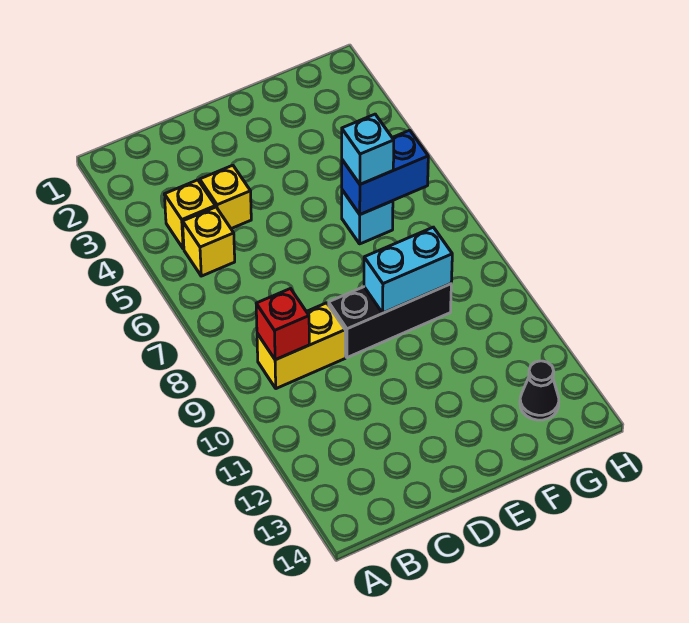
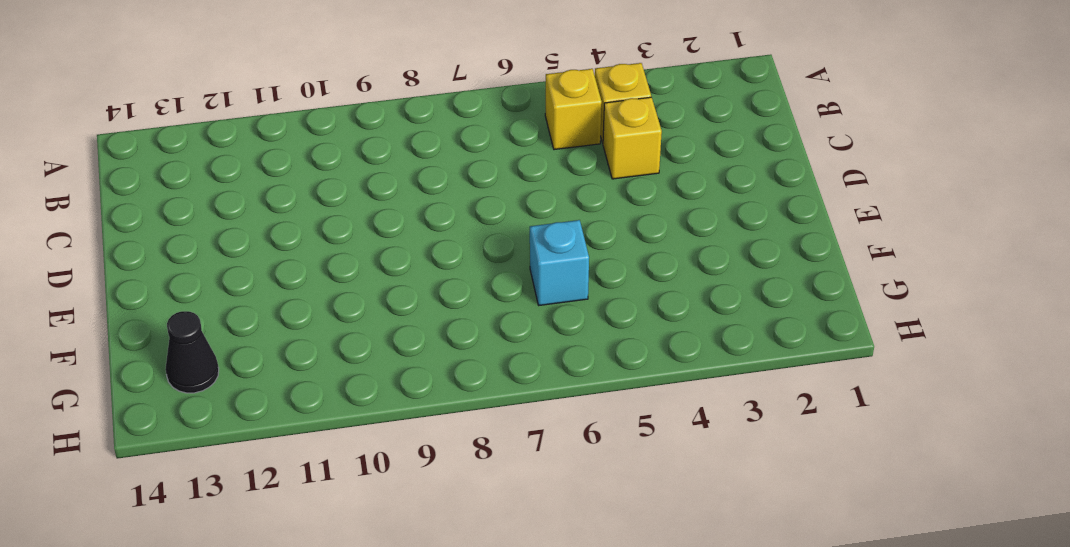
none -> yellow 1x2 brick [257,303,345,389]
none -> black 1x3 brick [329,284,451,358]

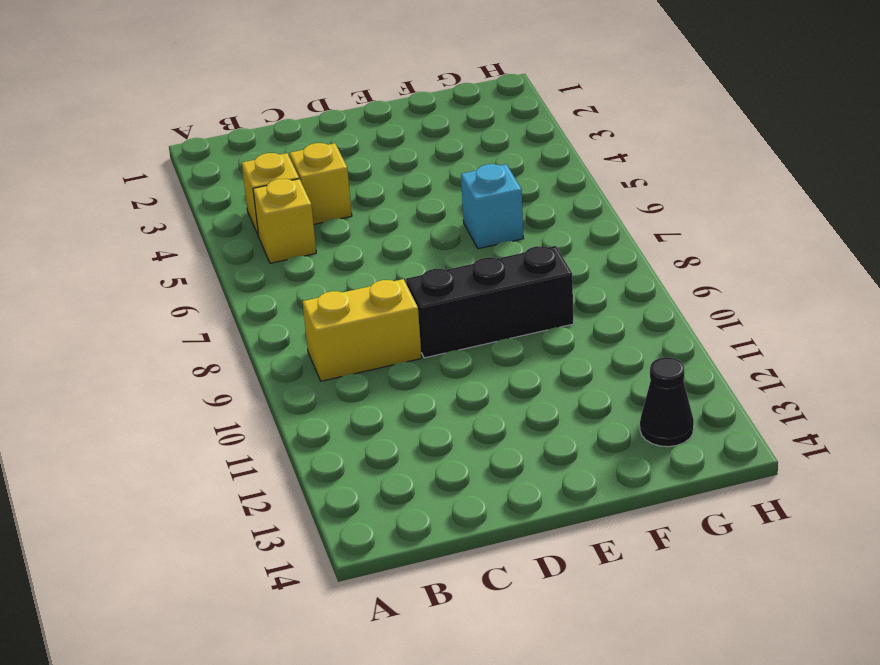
none -> red 1x1 brick [256,289,309,360]
none -> cyan 1x2 brick [364,227,452,313]

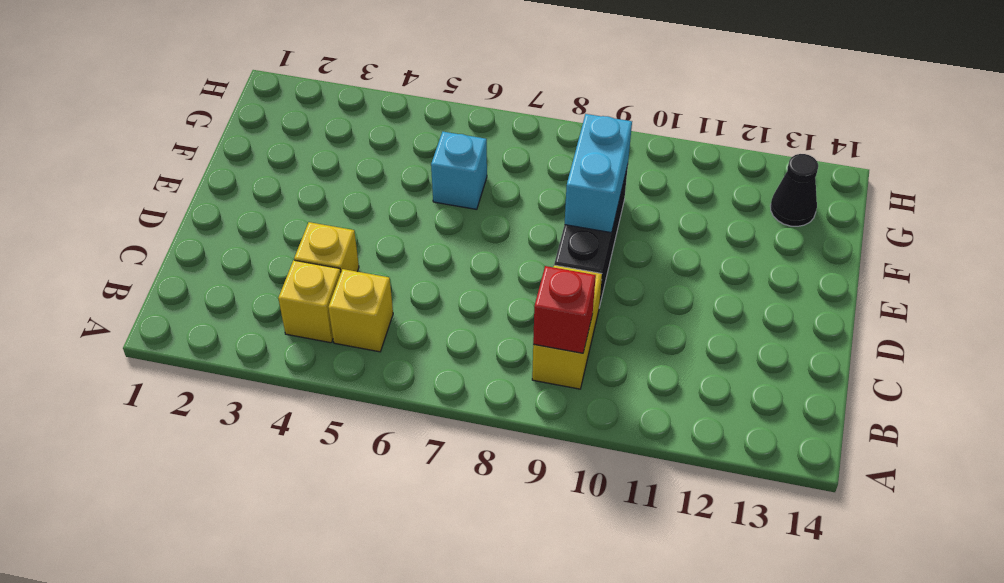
none -> blue 1x2 brick [342,130,428,214]
none -> cyan 1x1 brick [342,114,394,184]

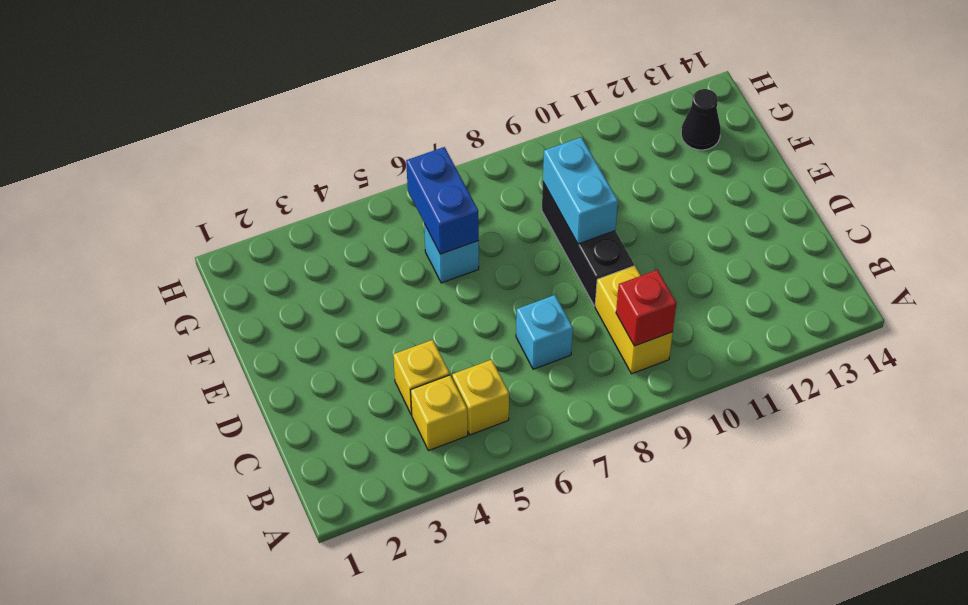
cyan 1x1 brick [516,295,573,369] -> cyan 1x1 brick moved to [342,114,394,184]

